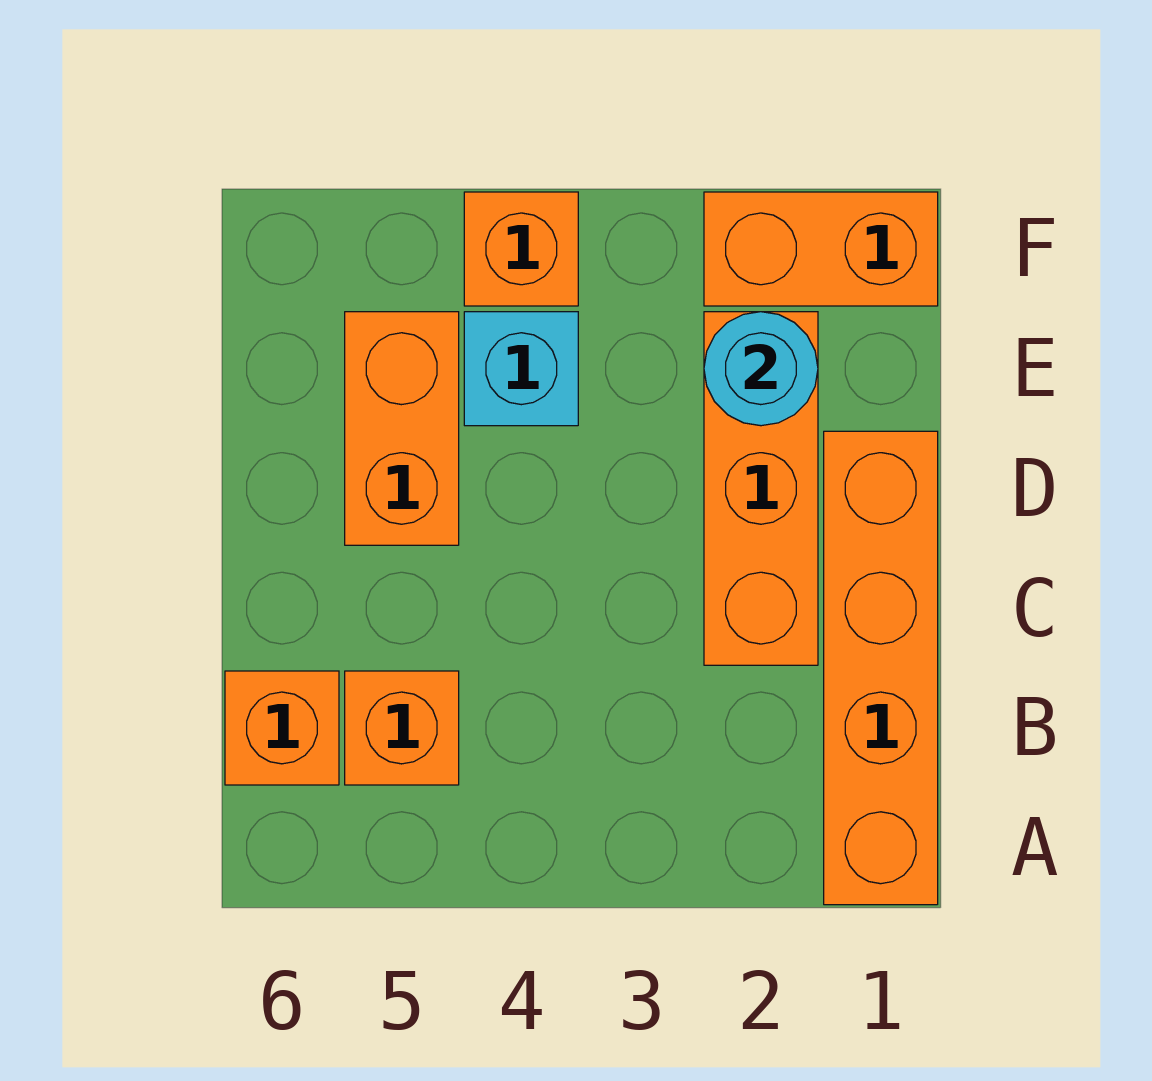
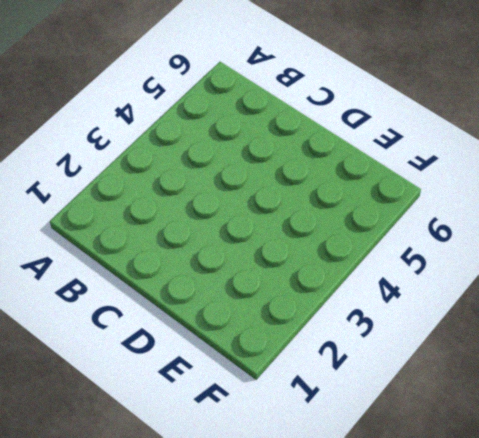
none -> orange 1x4 brick [824,431,938,905]
none -> orange 1x1 brick [345,671,459,785]

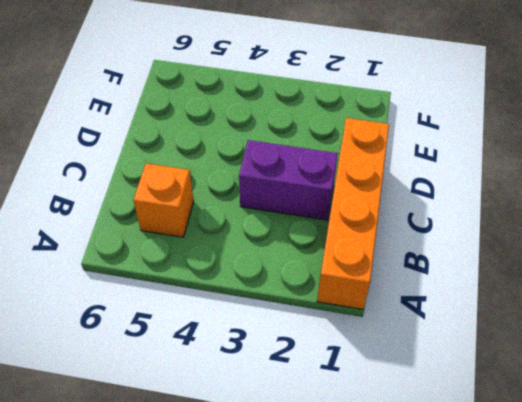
purple 1x2 brick [239,140,338,220] -> orange 1x3 brick [704,312,818,665]
none -> orange 1x1 brick [225,671,339,785]
none -> orange 1x2 brick [345,312,459,545]

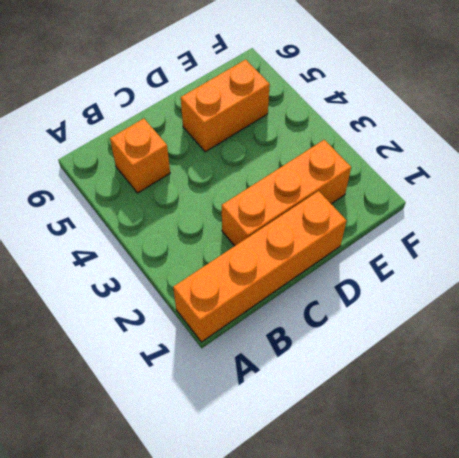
none -> orange 1x1 brick [225,671,339,785]
none -> cyan 1x1 brick [464,312,578,426]

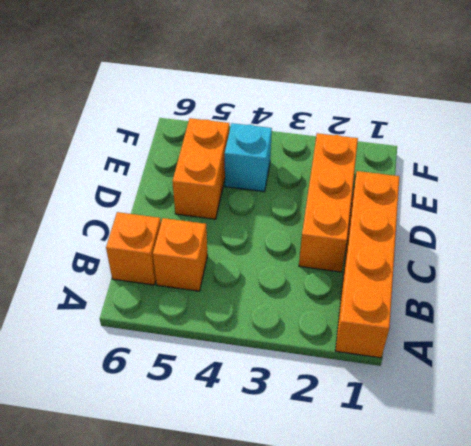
none -> orange 1x2 brick [704,192,938,306]
none -> orange 1x1 brick [464,192,578,306]

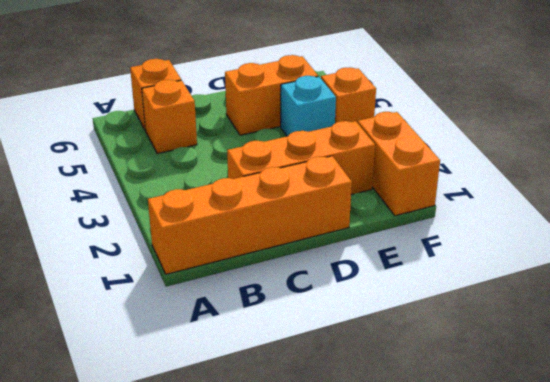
none -> cyan 1x1 round brick [704,312,818,426]

